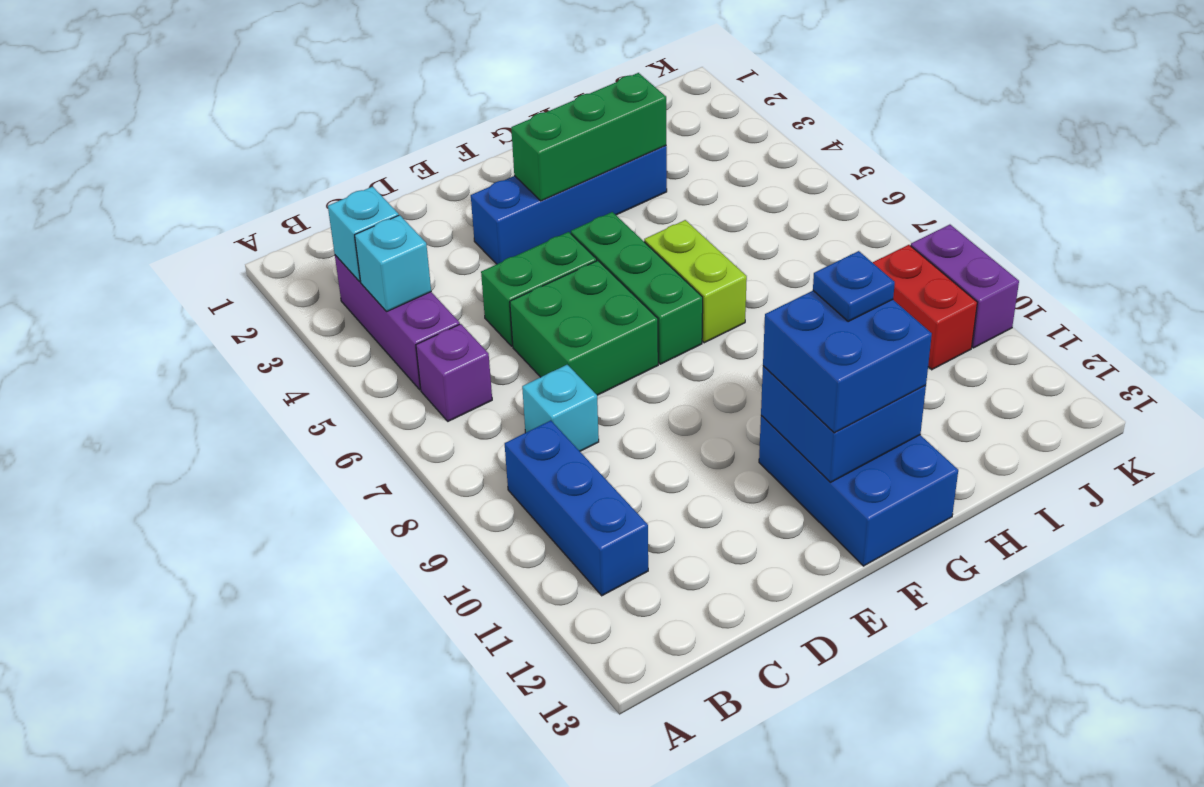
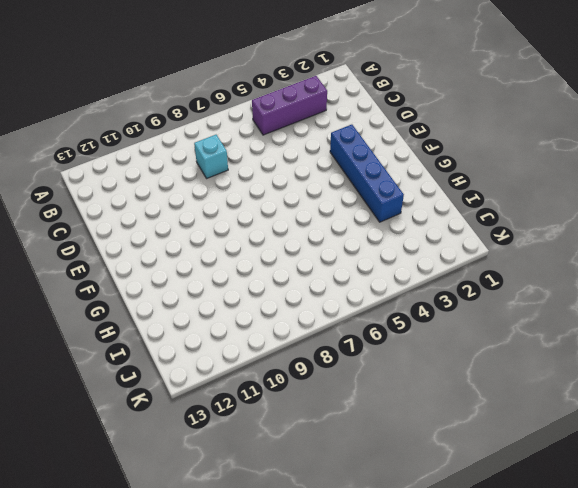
none -> purple 1x1 brick [416,324,492,421]
none -> blue 1x3 brick [505,421,648,596]
none -> green 1x2 brick [481,232,597,346]

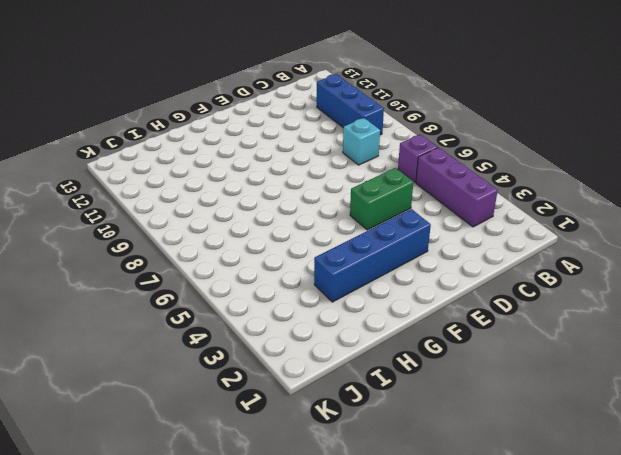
none -> green 2x2 brick [510,261,658,395]
none -> green 1x3 brick [571,212,703,364]
none -> blue 2x3 brick [759,416,958,566]

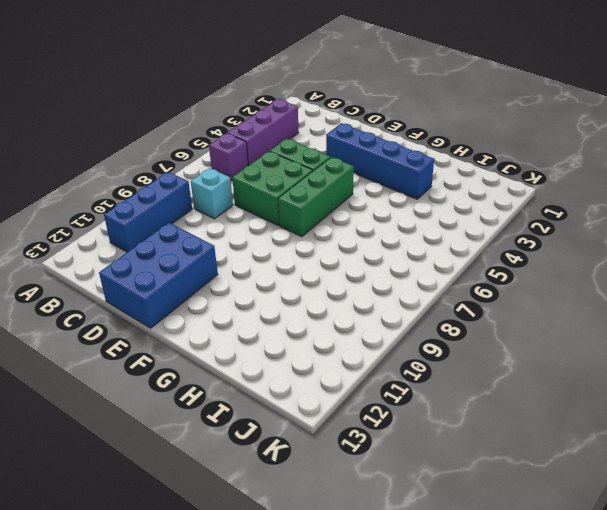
blue 2x3 brick [99,223,218,328] -> blue 2x3 brick moved to [759,416,958,566]
none -> lime 1x2 brick [644,220,747,343]
none -> red 1x2 brick [872,245,977,370]
none -> purple 1x2 brick [911,225,1019,348]

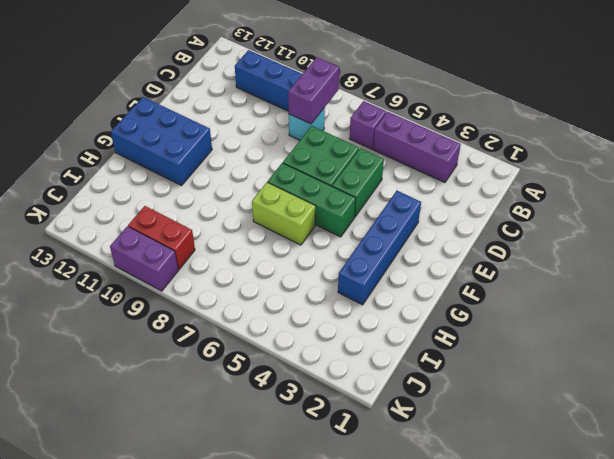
purple 1x2 brick [288,57,339,124] -> none
none -> cyan 1x1 brick [328,187,399,281]
none -> cyan 1x1 brick [355,215,431,312]
none -> green 1x3 brick [511,73,666,201]

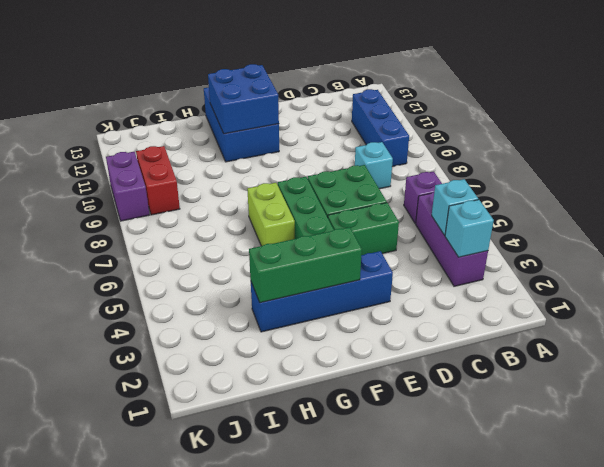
none -> blue 2x2 brick [763,291,932,433]
none -> blue 1x1 plate [813,251,895,321]

